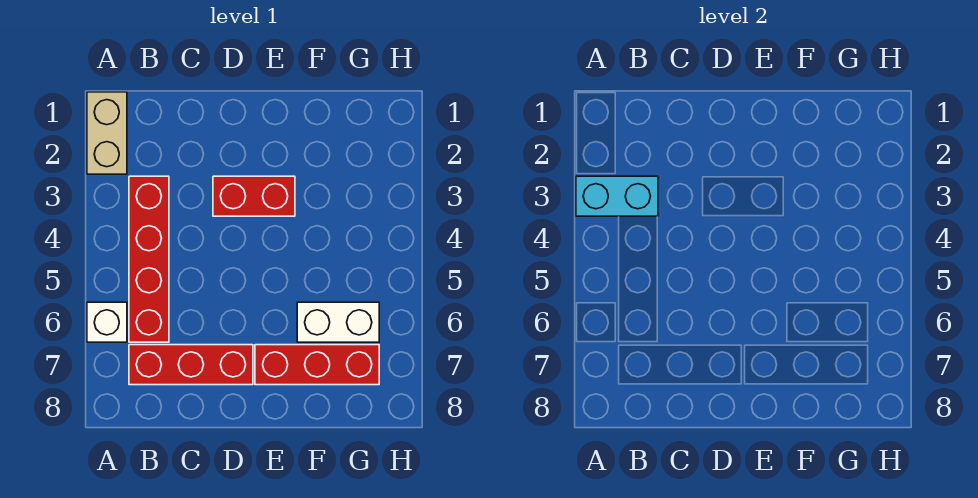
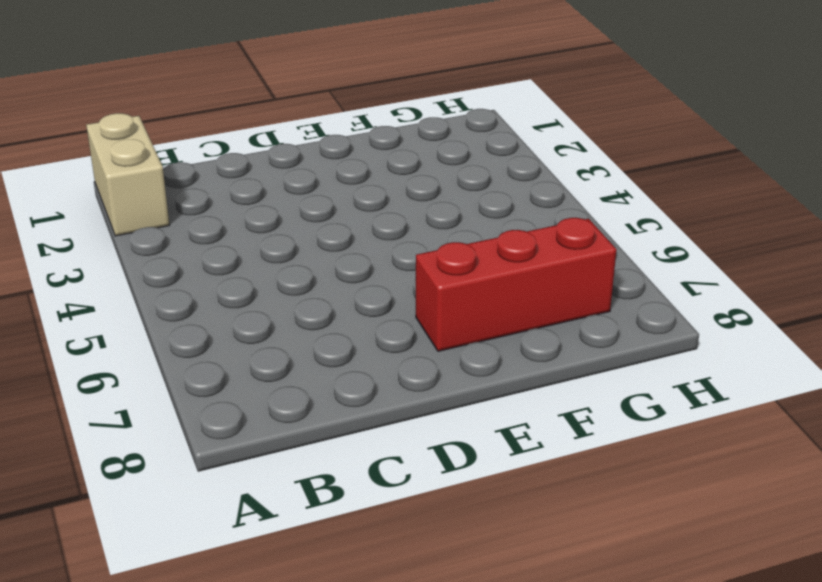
none -> white 1x1 brick [87,302,127,342]
none -> red 1x4 brick [129,176,169,342]

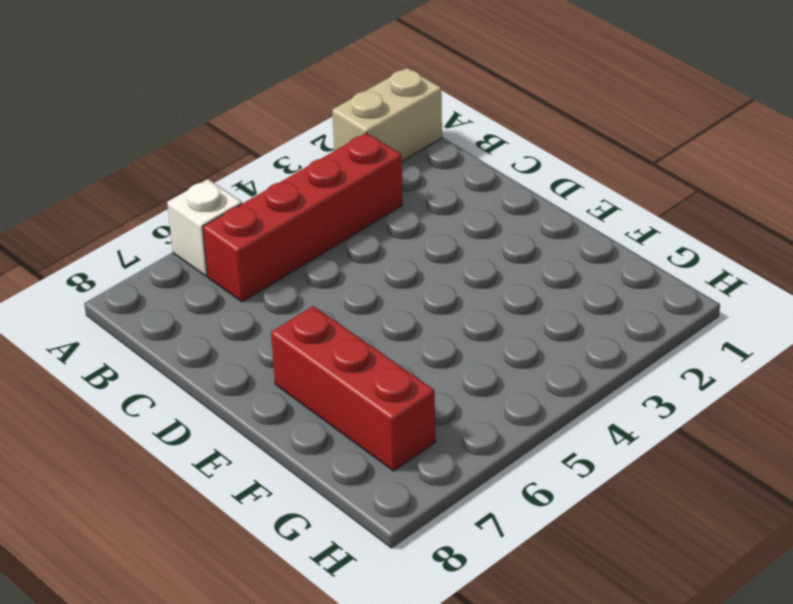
none -> red 1x3 brick [129,345,253,385]
none -> red 1x2 brick [213,176,295,216]

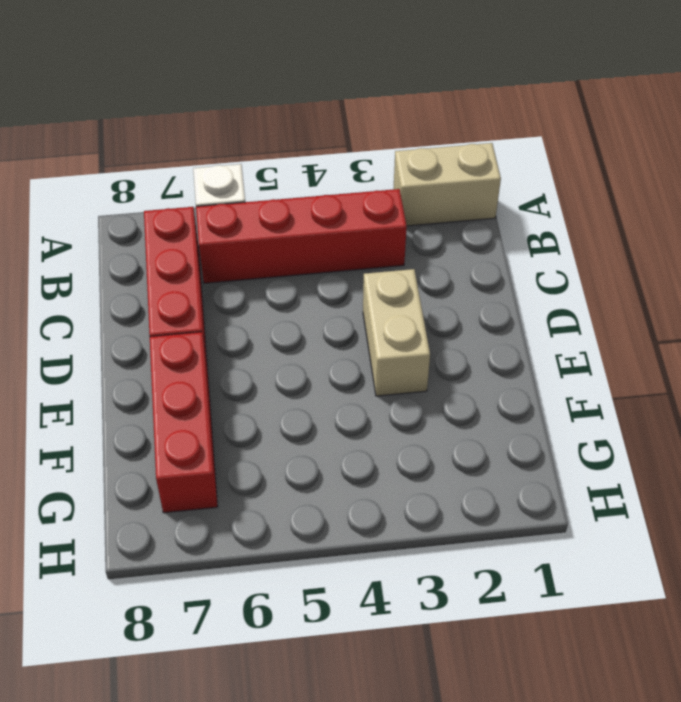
tan 1x2 brick [363,269,430,396] -> red 1x2 brick [213,176,295,216]
none -> white 1x2 brick [297,302,379,342]
none -> cyan 1x2 brick [576,176,658,216]

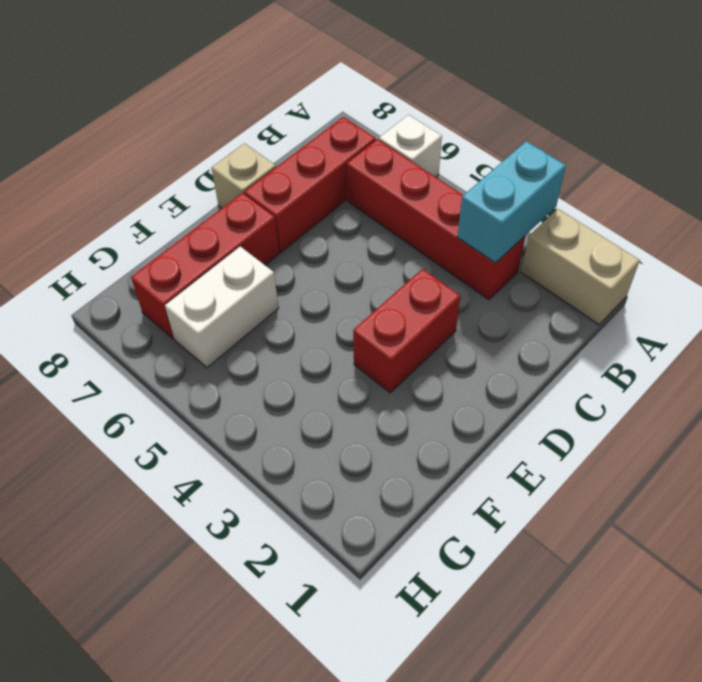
tan 1x1 brick [212,143,276,208] -> none

